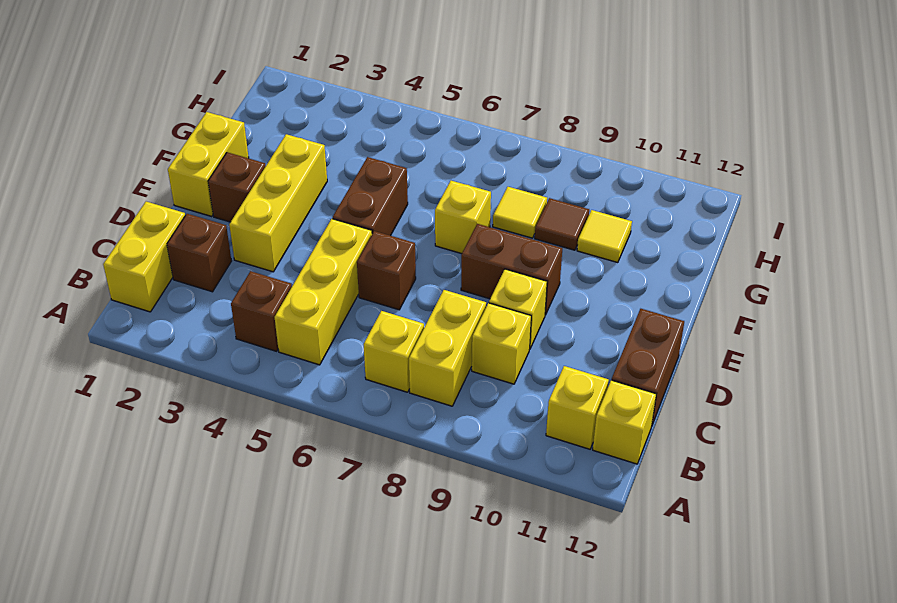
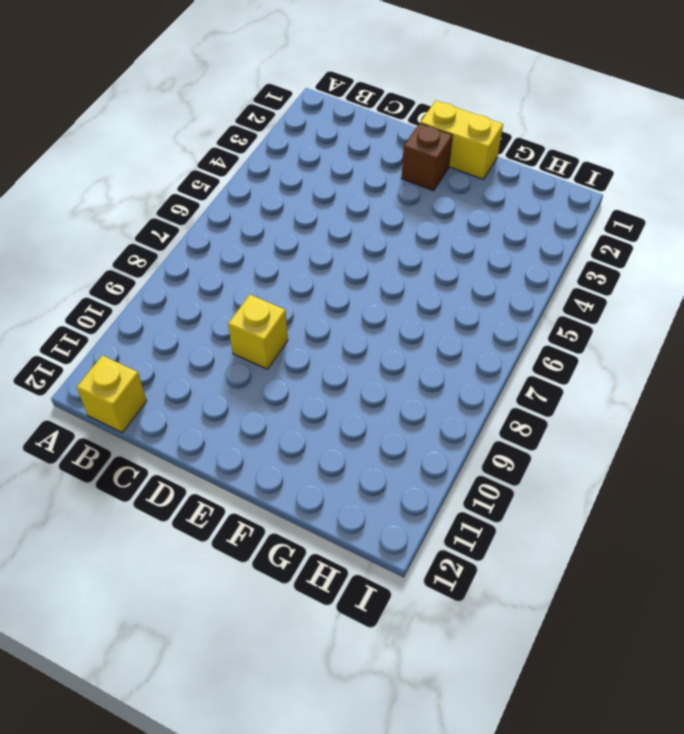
none -> yellow 1x2 brick [103,202,185,312]
none -> brown 1x1 brick [231,271,292,351]
none -> yellow 1x3 brick [275,219,372,365]

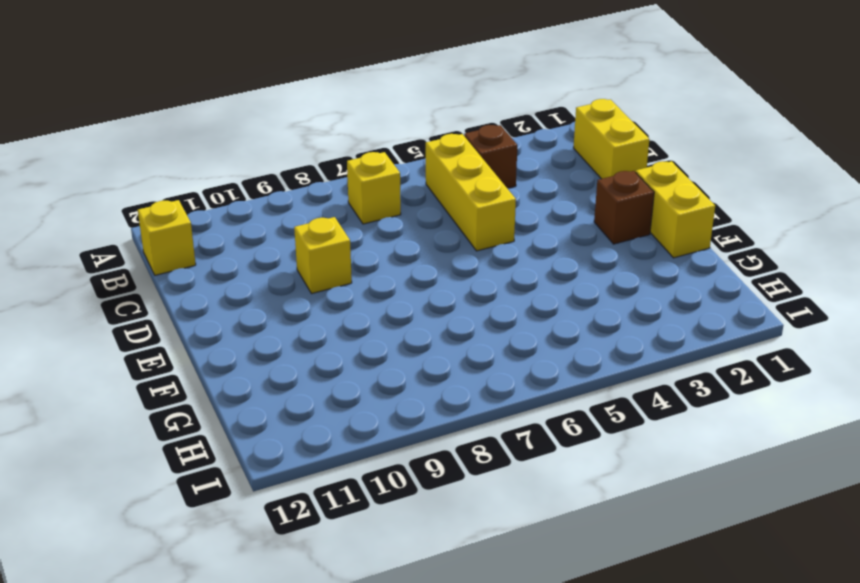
none -> yellow 1x2 brick [409,290,486,406]
none -> yellow 1x1 brick [546,366,609,449]
none -> brown 1x1 brick [167,214,231,292]

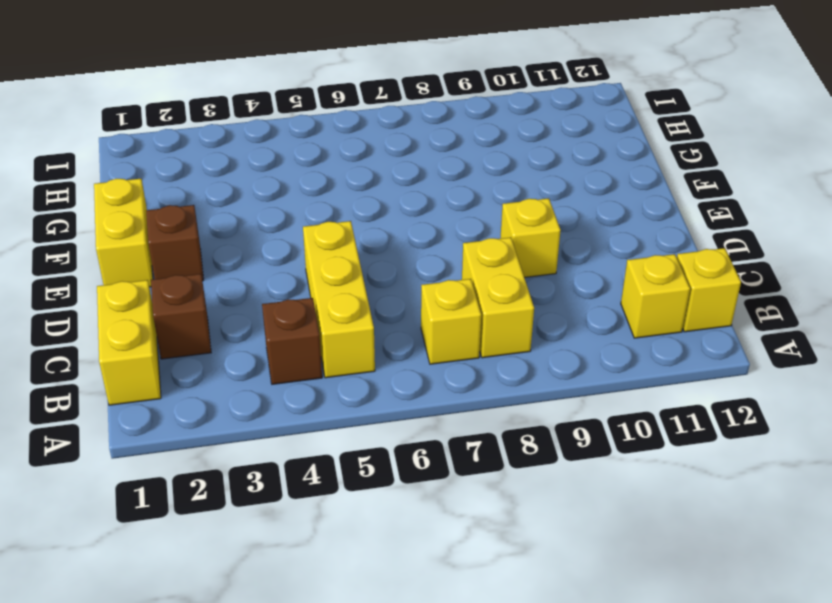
none -> yellow 1x1 brick [472,303,531,384]
none -> brown 1x2 brick [612,309,684,425]
none -> yellow 1x3 brick [229,134,327,272]

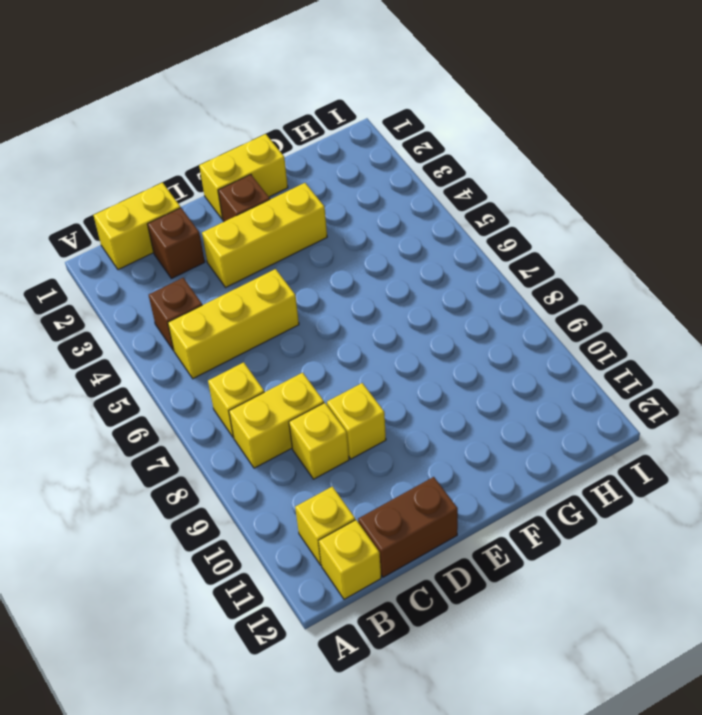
none -> brown 1x1 brick [357,231,416,310]
none -> brown 1x2 brick [333,157,408,236]
none -> brown 1x2 brick [461,224,562,315]

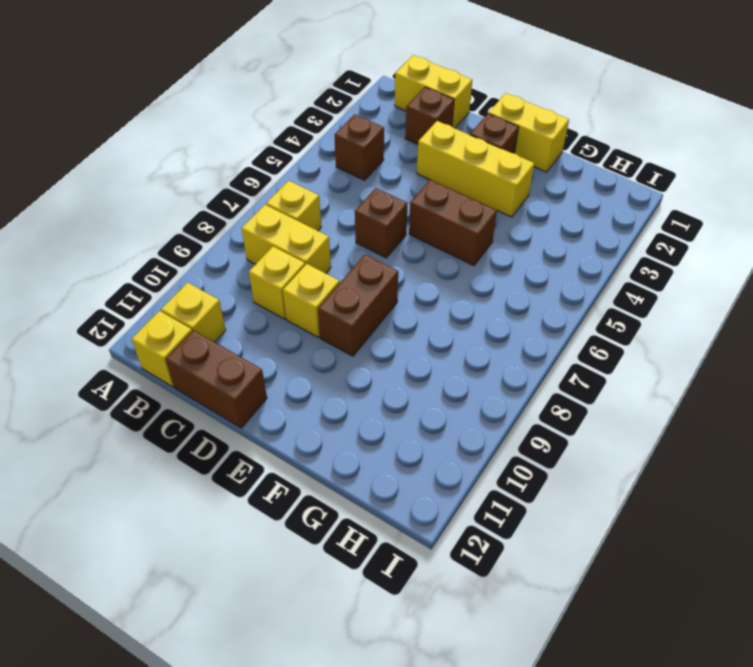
none -> yellow 1x3 brick [275,219,372,365]
none -> yellow 1x1 brick [435,181,491,254]
none -> yellow 1x1 tile [493,187,547,238]

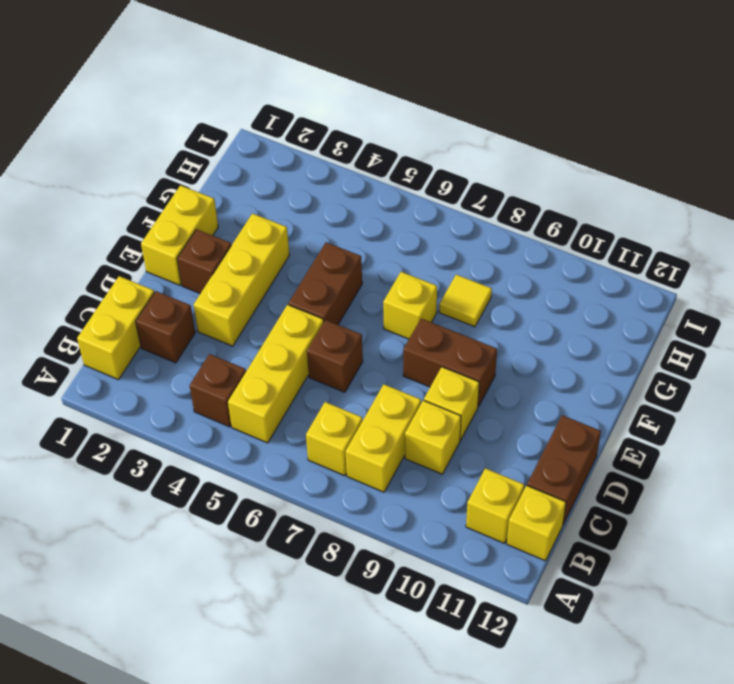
none -> brown 1x1 tile [535,198,589,250]
none -> yellow 1x1 tile [577,210,632,263]

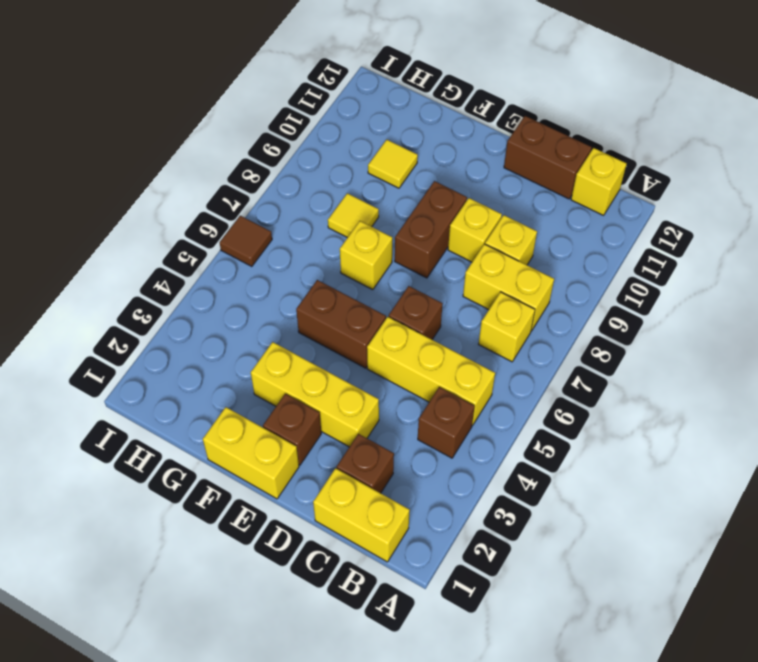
brown 1x1 tile [220,216,272,267] -> brown 1x1 tile moved to [535,198,589,250]
none -> yellow 1x1 brick [546,366,609,449]

